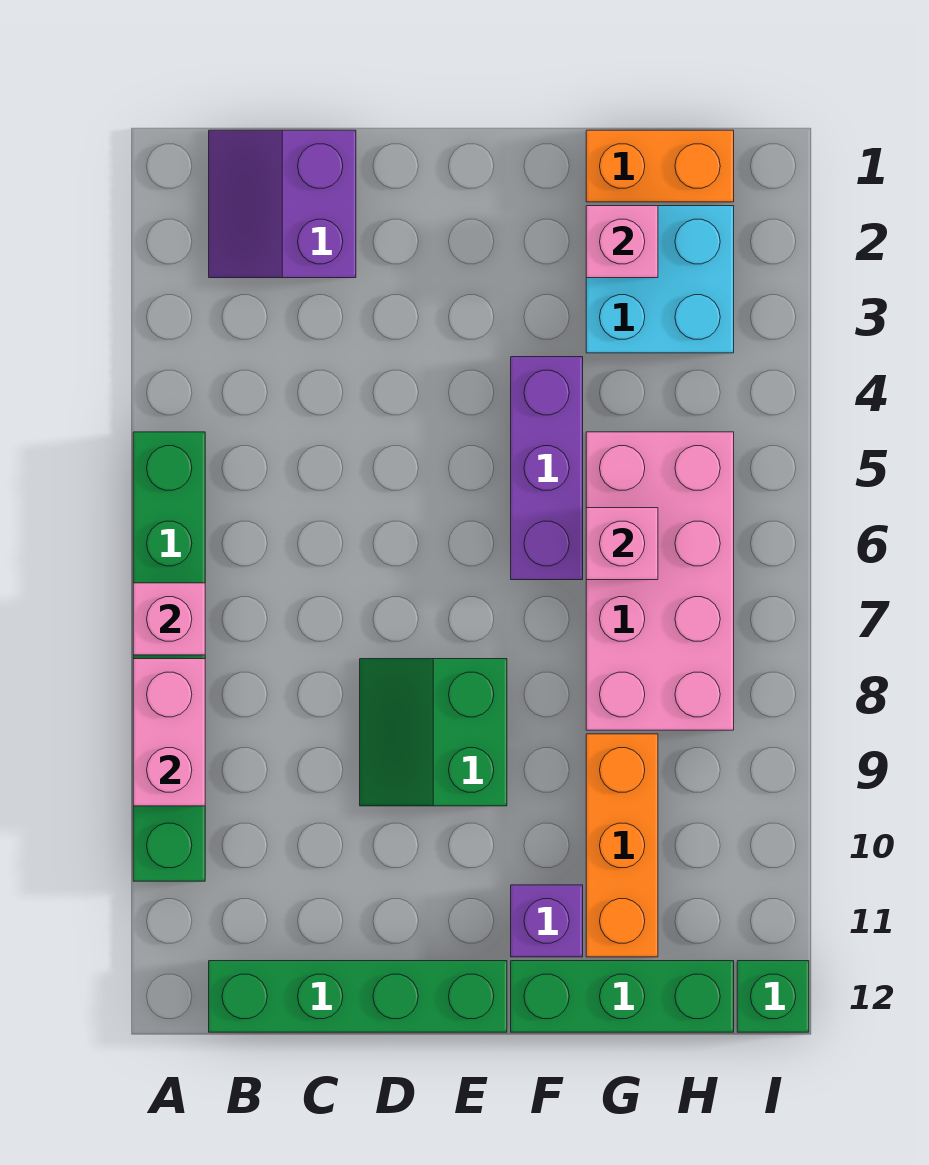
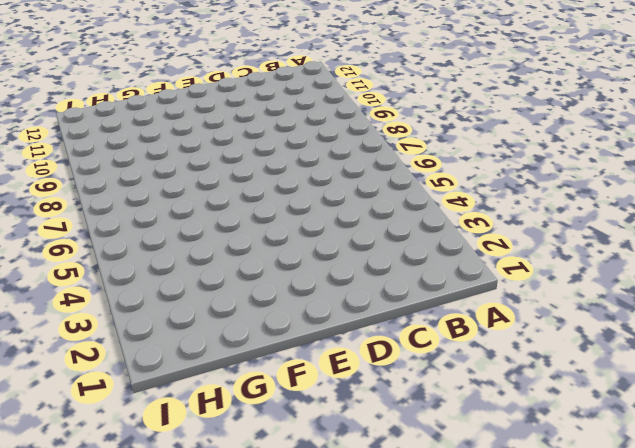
none -> green 1x6 brick [133,432,205,881]
none -> purple 2x2 slope [209,130,356,278]
none -> green 1x4 brick [209,961,507,1032]

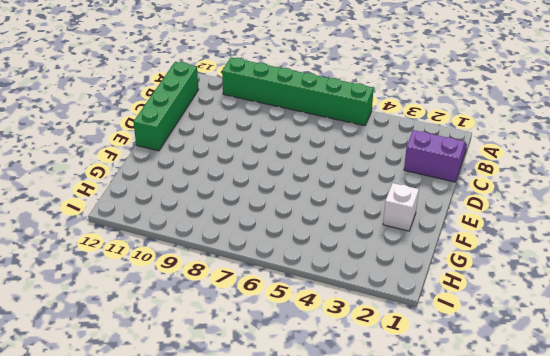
white 1x1 brick [383,183,419,231] -> none
none -> green 2x2 slope [360,659,507,806]
none -> purple 1x3 brick [511,357,583,580]
none -> purple 1x1 brick [511,885,583,957]

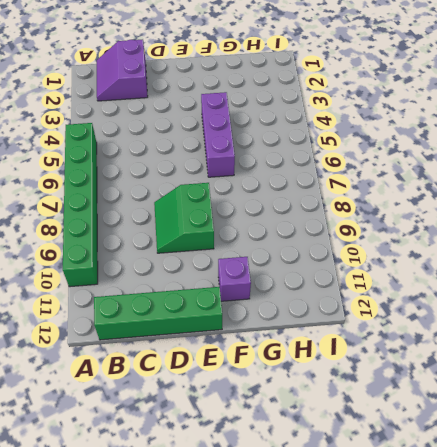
none -> green 1x3 brick [511,961,734,1032]
none -> orange 1x2 brick [586,130,734,202]
none -> cyan 2x2 brick [586,206,734,353]

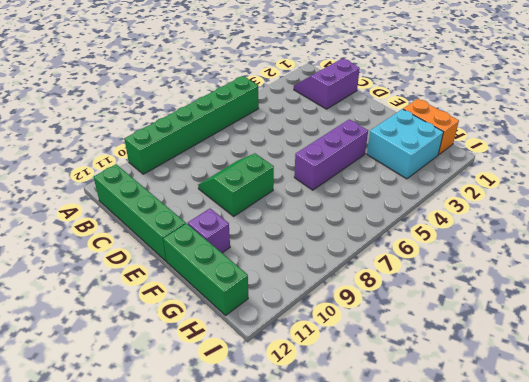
none -> pink 2x4 brick [586,432,734,730]
none -> orange 1x3 brick [586,734,658,957]
none -> green 1x1 brick [737,961,809,1032]

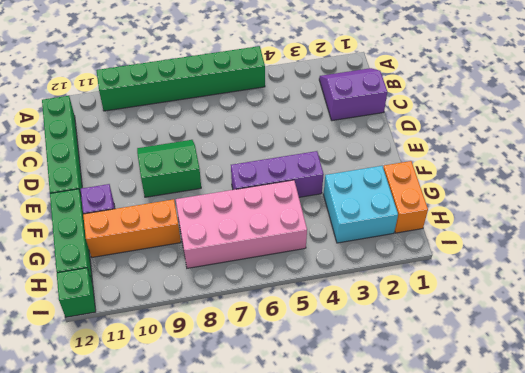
none -> pink 1x1 brick [133,583,205,655]
none -> pink 1x2 brick [133,659,205,806]
none -> pink 1x1 brick [586,206,658,278]

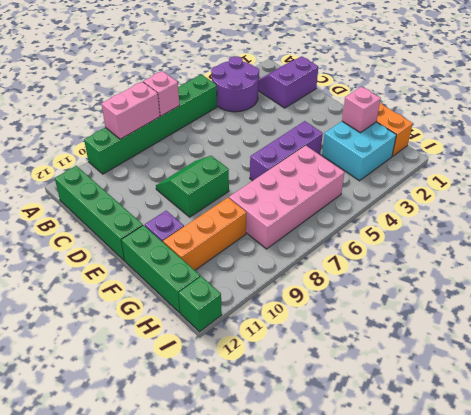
purple 2x2 round brick [211,56,259,112] -> none
none -> pink 1x1 brick [586,508,658,580]

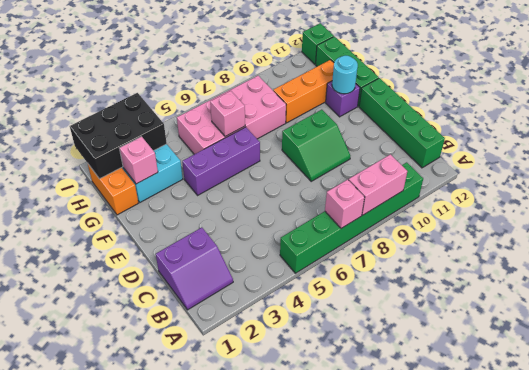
cyan 1x1 round brick [332,56,358,94] -> none
black 2x3 brick [70,93,167,179] -> none

